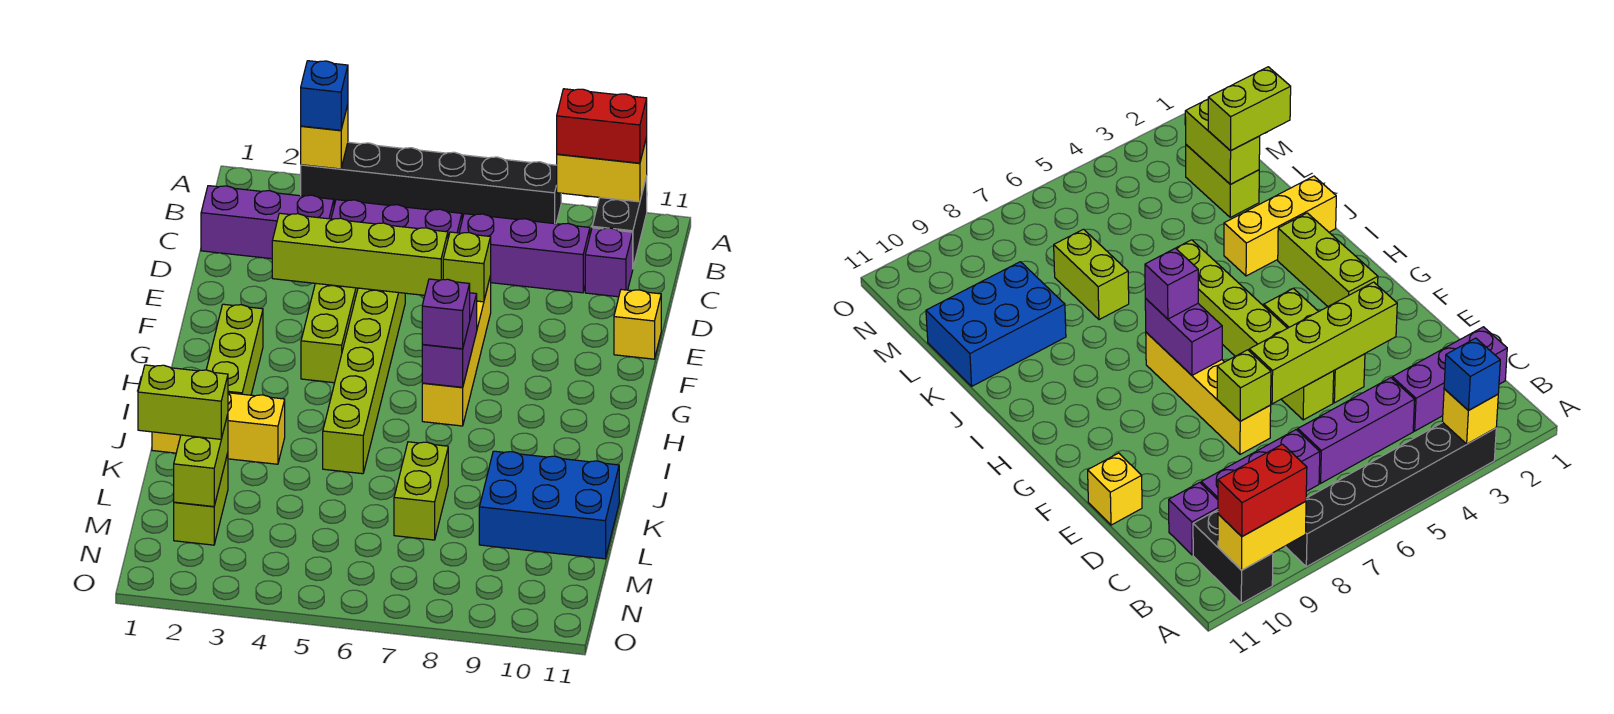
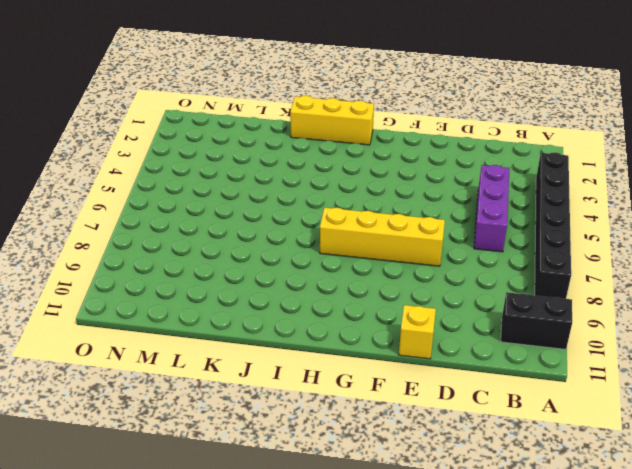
yellow 1x3 brick [290,96,374,145] -> yellow 1x3 brick turned to [152,393,285,464]
none -> purple 1x3 brick [201,186,334,259]
none -> purple 1x3 brick [459,214,590,293]
none -> purple 1x1 brick [585,228,633,297]

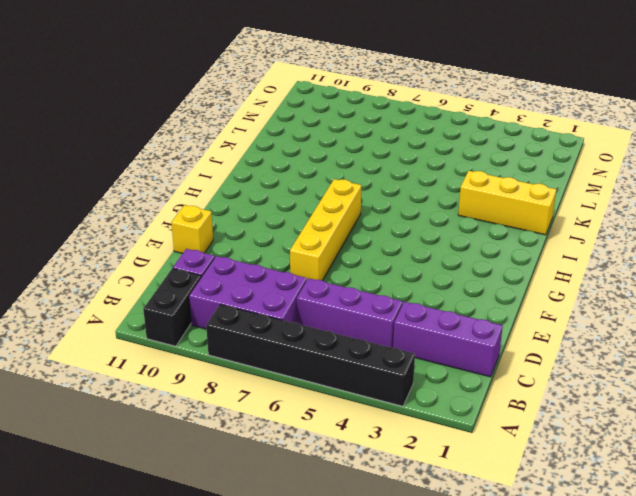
purple 2x3 brick [189,256,307,329] -> purple 1x3 brick [459,214,590,293]
none -> lime 1x3 brick [301,283,358,383]
none -> lime 1x6 brick [323,288,405,474]
none -> lime 1x3 brick [206,304,263,395]

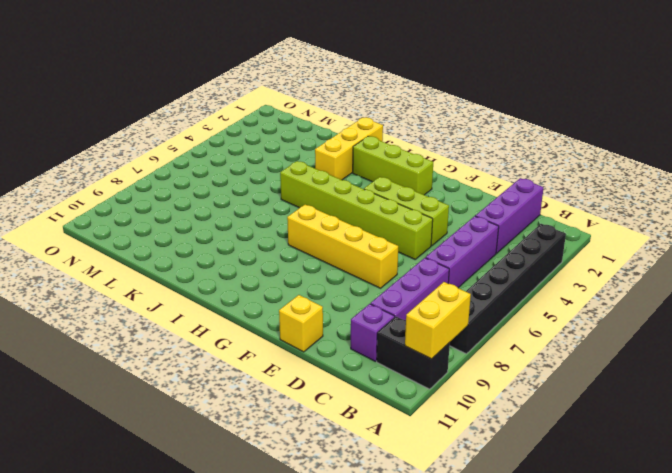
none -> lime 1x2 brick [394,442,448,540]
none -> blue 2x3 brick [479,451,619,559]
none -> lime 1x2 brick [174,453,228,545]

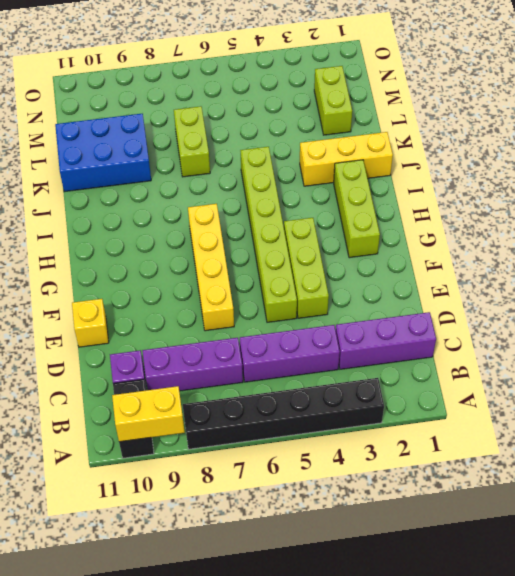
none -> yellow 1x1 brick [301,105,348,169]
none -> lime 1x4 brick [272,213,448,295]
none -> lime 1x1 brick [443,232,491,302]

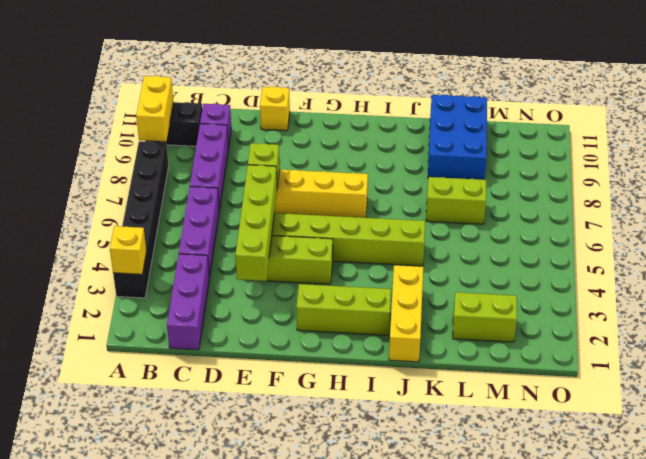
none -> purple 1x2 brick [422,293,477,387]
none -> lime 1x2 brick [174,414,228,507]
none -> blue 1x1 brick [301,61,348,130]

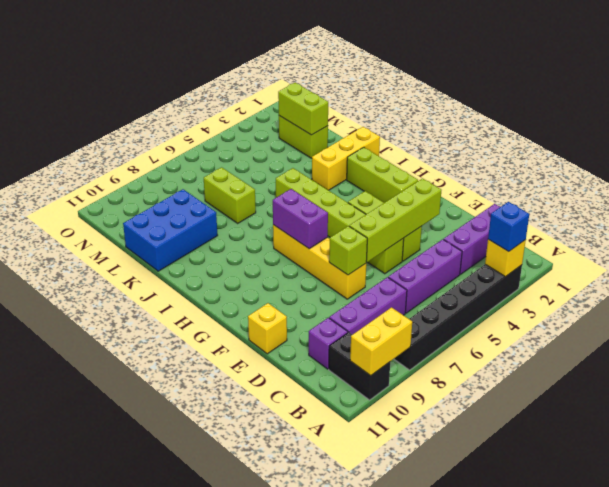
none -> red 1x2 brick [557,89,647,163]
none -> purple 1x1 brick [422,279,470,349]
none -> lime 1x2 brick [138,365,228,439]

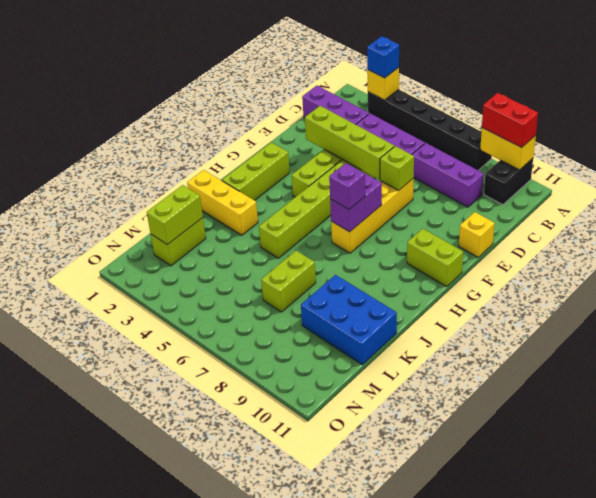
lime 1x2 brick [407,229,463,287] -> lime 1x2 brick moved to [138,365,228,439]
none -> purple 1x1 brick [585,228,633,297]

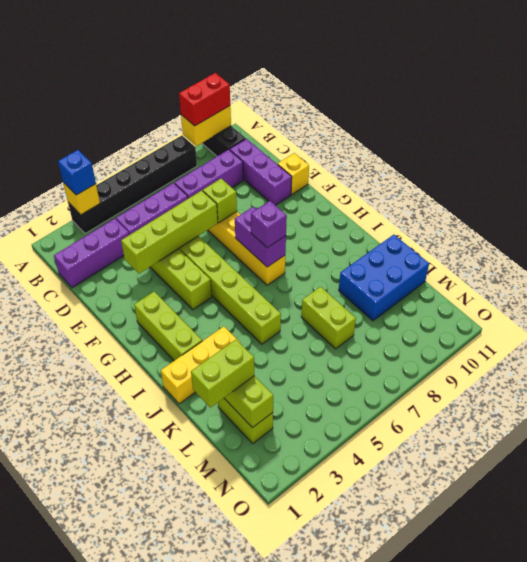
purple 1x3 brick [230,139,292,205] -> purple 1x1 brick [585,228,633,297]

